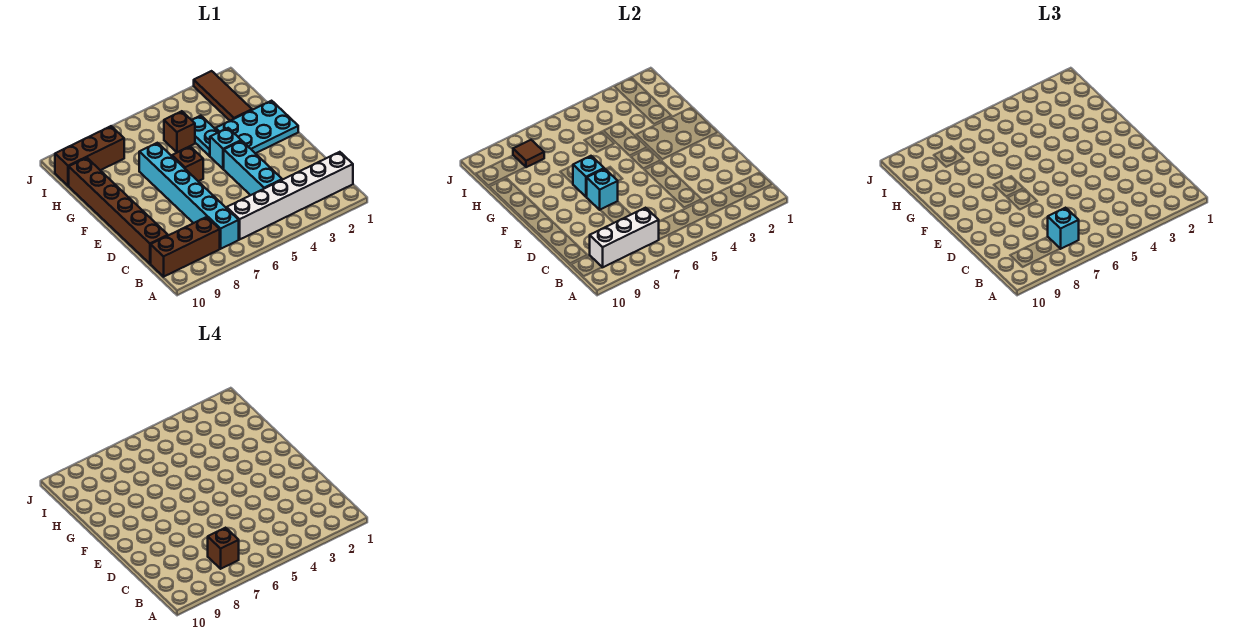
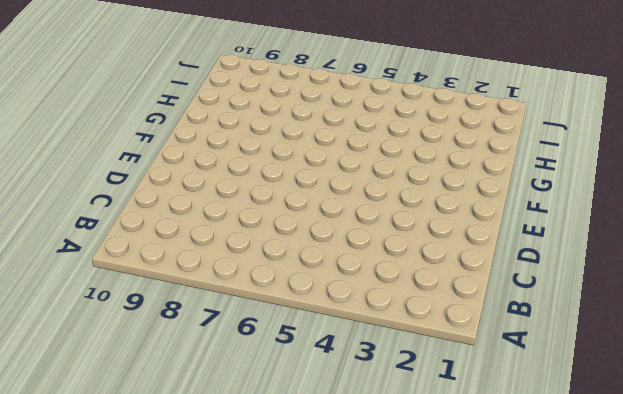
none -> white 1x6 brick [227,152,353,239]
none -> cyan 1x6 brick [139,143,239,249]
none -> brown 1x3 brick [151,217,220,277]

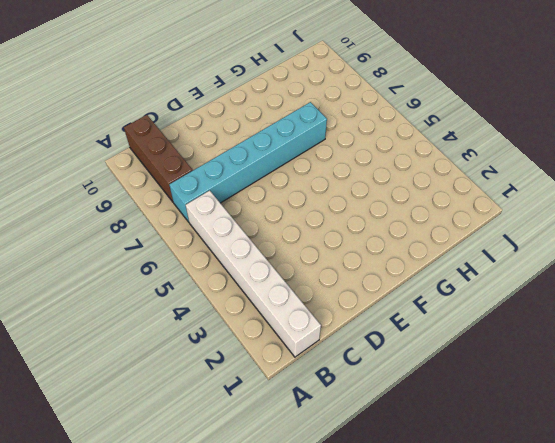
none -> cyan 1x3 brick [224,141,282,195]
none -> brown 1x6 brick [69,158,168,264]
none -> cyan 2x3 plate [216,101,298,153]

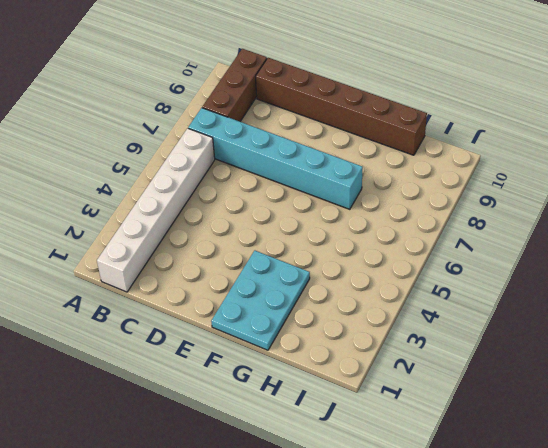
none -> cyan 1x3 brick [224,141,282,195]
none -> cyan 1x1 brick [210,128,241,169]
none -> brown 1x1 brick [172,146,203,181]

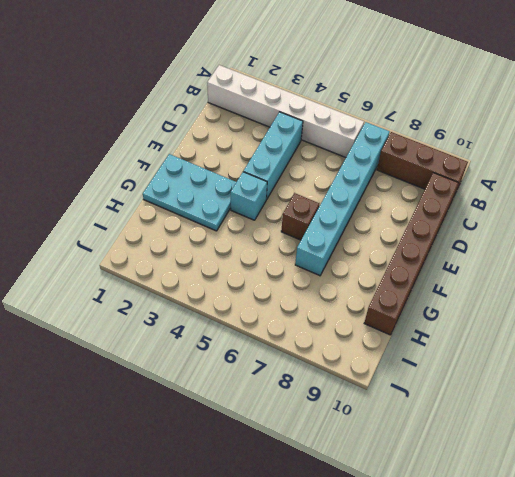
none -> cyan 1x2 plate [192,116,218,156]
none -> brown 1x3 tile [194,71,252,121]
none -> brown 1x1 brick [164,111,195,152]

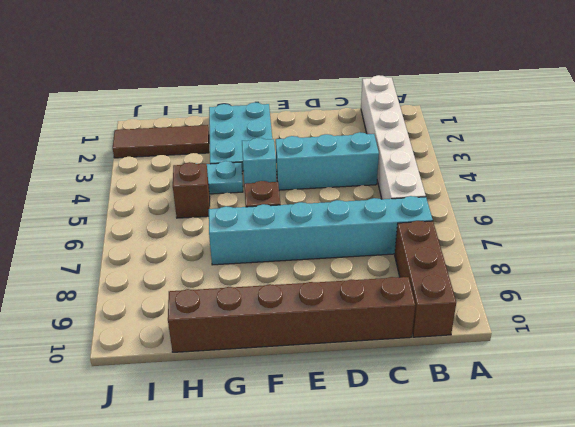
none -> brown 1x3 brick [55,126,124,186]
none -> white 1x3 brick [590,208,659,267]
none -> cyan 1x1 brick [587,169,618,210]

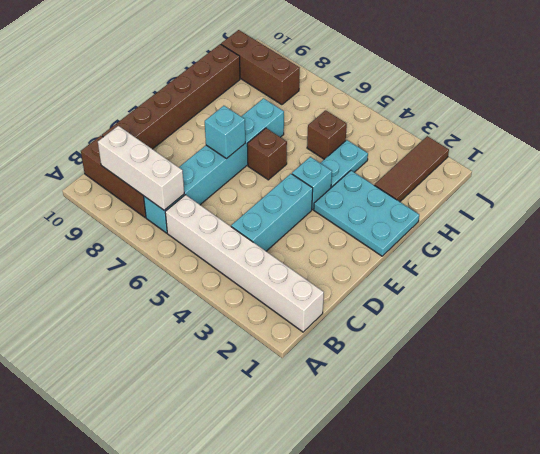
none -> cyan 1x1 brick [573,156,604,197]
none -> brown 1x1 tile [513,140,544,167]
none -> cyan 1x1 brick [1048,208,1079,249]

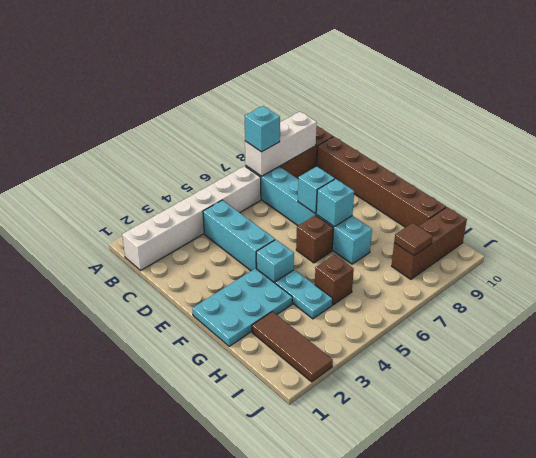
none -> brown 1x1 brick [208,528,239,569]

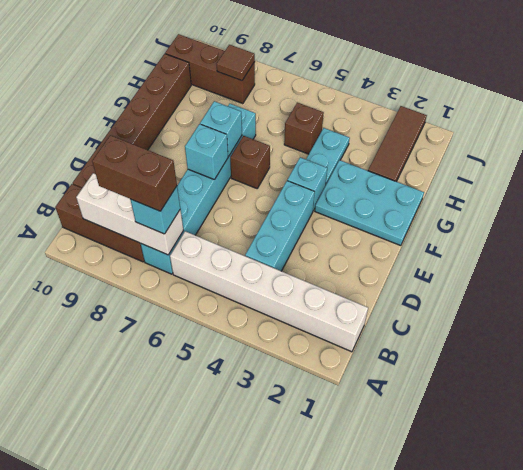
brown 1x2 brick [92,135,177,211] -> brown 1x1 brick [208,528,239,569]

